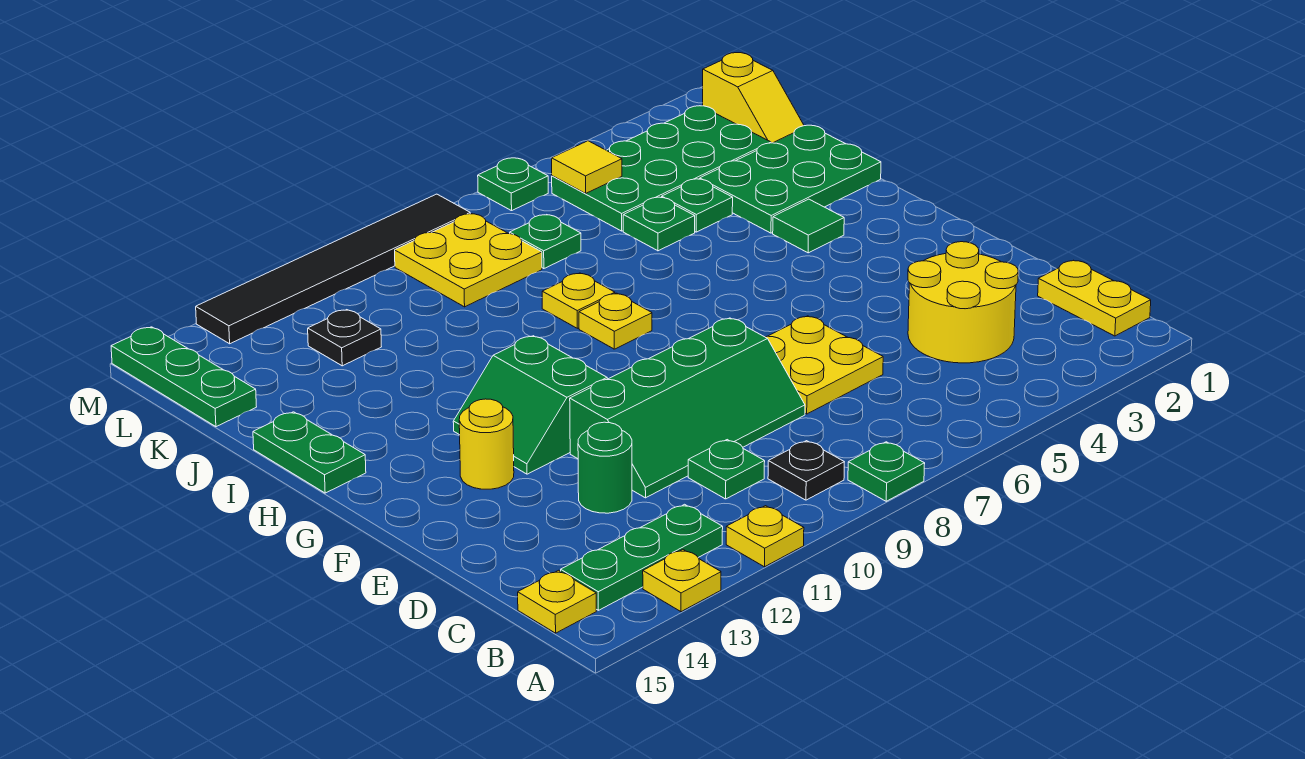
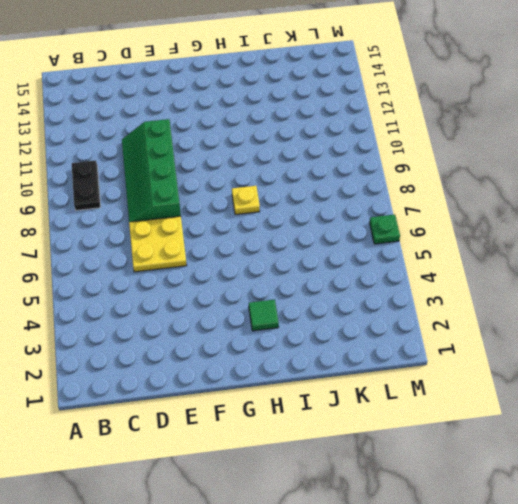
black 1x2 plate [72,160,100,210] -> black 1x1 plate [768,441,844,500]
none -> green 1x1 plate [848,442,925,501]
none -> yellow 1x1 plate [726,506,804,567]
none -> yellow 1x1 plate [643,550,721,612]
none -> yellow 1x2 plate [1038,260,1151,336]

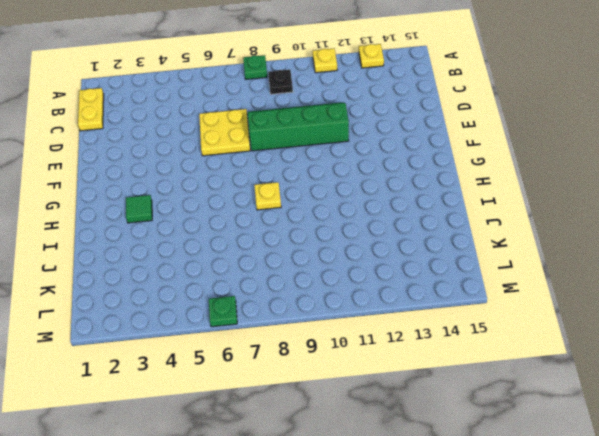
none -> green 1x3 plate [561,504,723,610]
none -> yellow 1x1 plate [518,570,596,633]
none -> yellow 2x2 round brick [908,242,1018,363]
none -> green 1x1 plate [688,440,765,499]

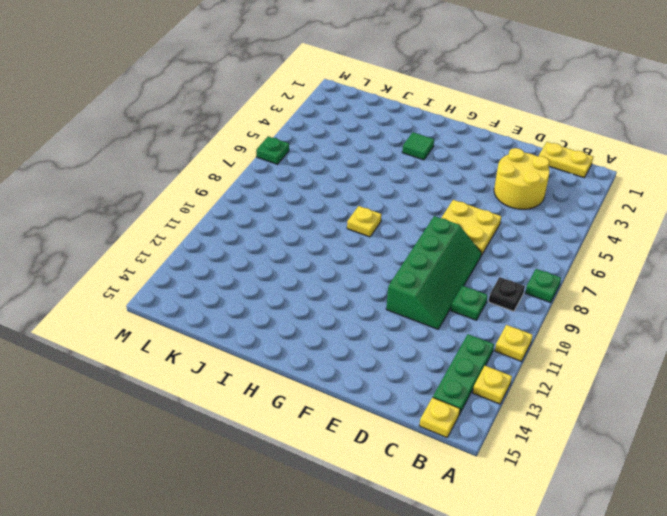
none -> green 1x1 round brick [578,422,632,513]
none -> green 2x2 slope [453,336,607,474]
none -> yellow 1x1 round brick [459,399,514,489]
none -> green 1x2 plate [253,412,366,493]

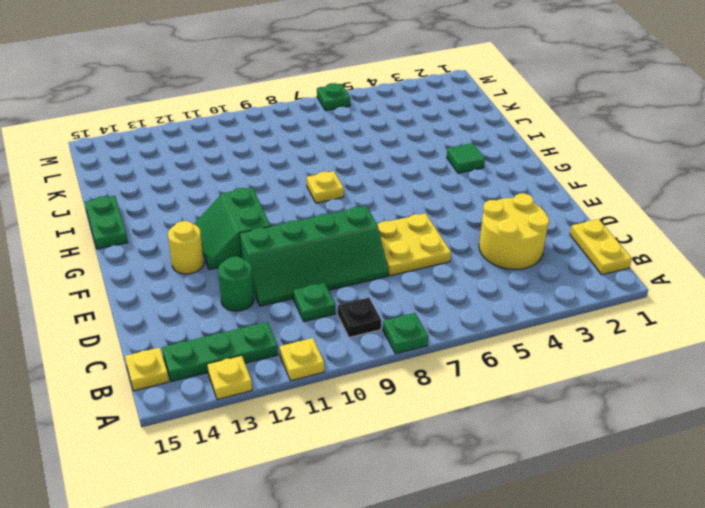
none -> green 2x3 plate [700,125,881,233]
none -> yellow 1x1 plate [542,273,615,328]
none -> green 1x1 plate [662,179,733,232]
none -> green 1x1 plate [623,197,695,251]

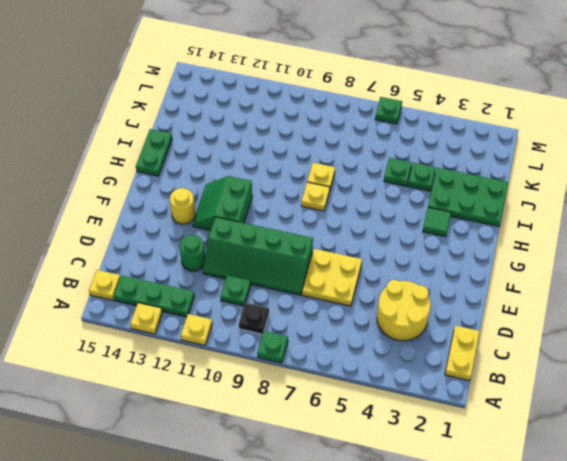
none -> yellow 1x2 slope [703,53,804,143]
none -> green 2x4 plate [552,106,771,231]
none -> green 1x1 plate [510,215,581,269]
none -> yellow 2x2 plate [395,214,542,307]

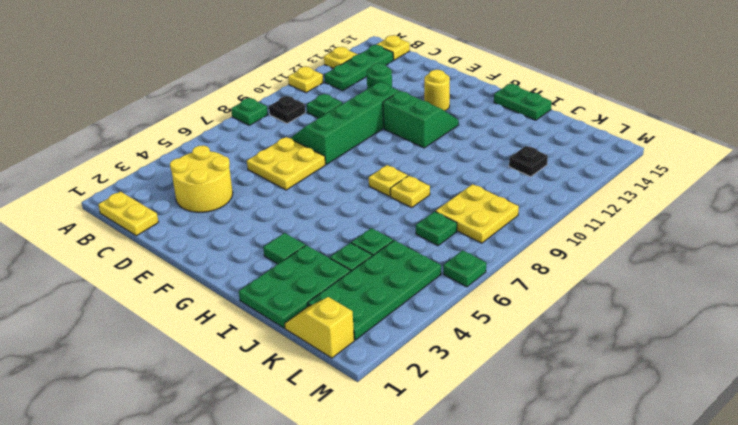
none -> green 1x3 plate [111,327,256,427]
none -> black 1x6 tile [196,194,470,344]
none -> yellow 1x1 tile [552,141,622,193]

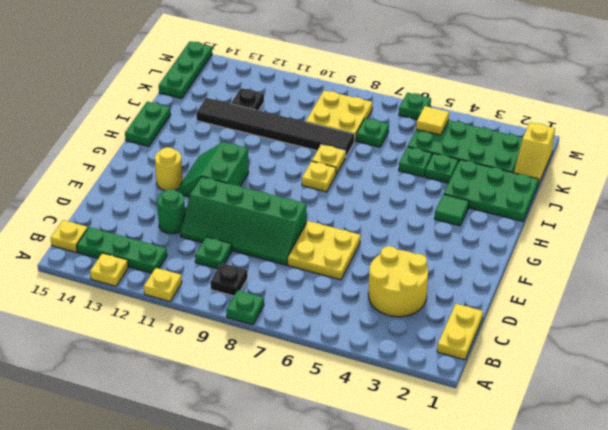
black 1x6 tile [196,98,355,157] -> black 1x6 tile moved to [196,194,470,344]

